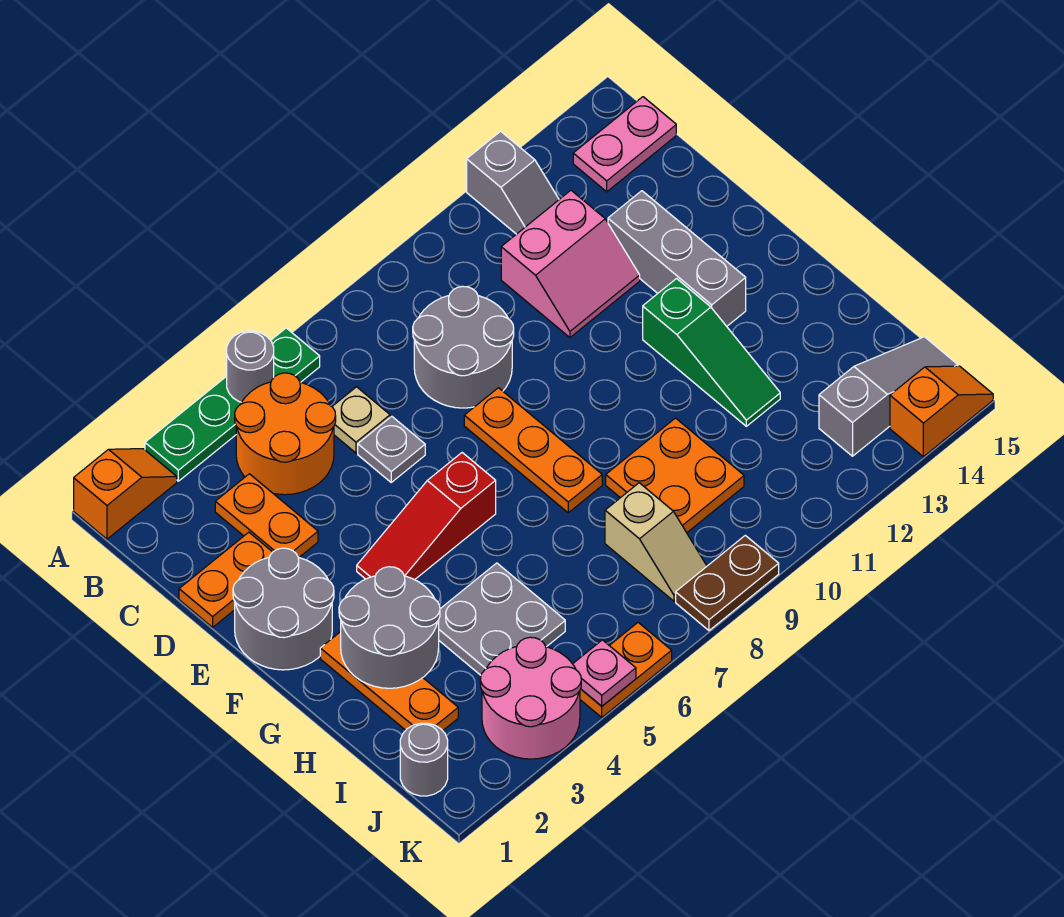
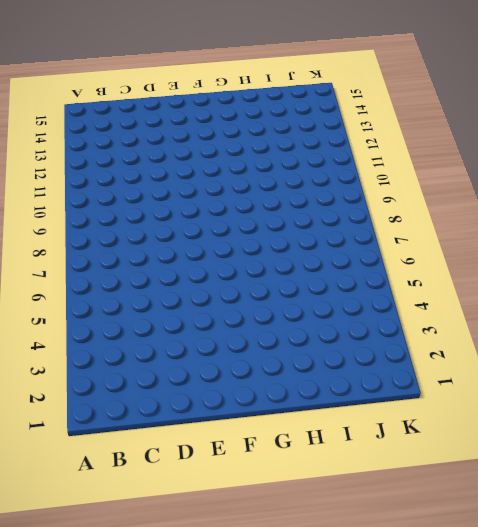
none -> orange 1x2 slope [74,449,177,539]
none -> green 1x4 plate [145,328,320,481]
none -> grey 1x2 slope [467,131,559,234]

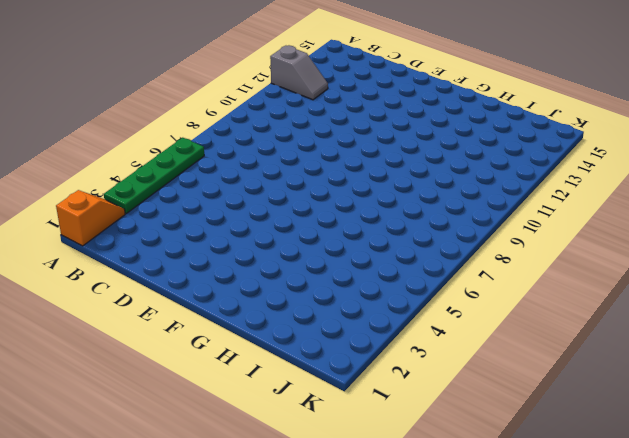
none -> orange 2x2 round brick [235,373,336,495]
none -> pink 1x2 plate [573,97,676,192]
none -> orange 1x2 plate [215,474,318,557]

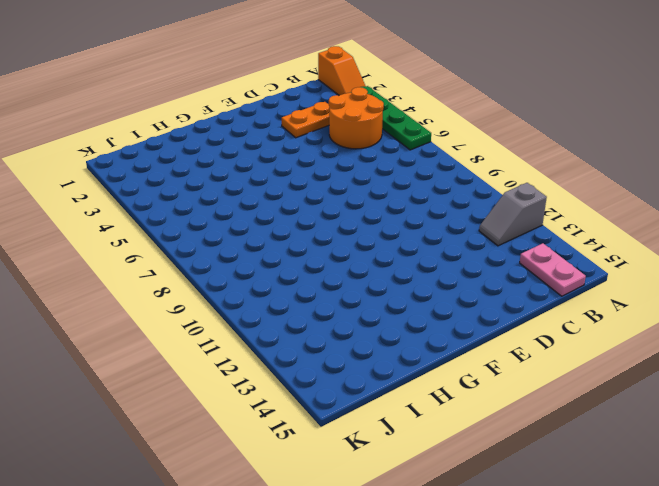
none -> tan 1x1 plate [332,387,390,453]
none -> grey 2x2 round brick [413,286,514,408]
none -> pink 2x2 slope [501,190,640,338]

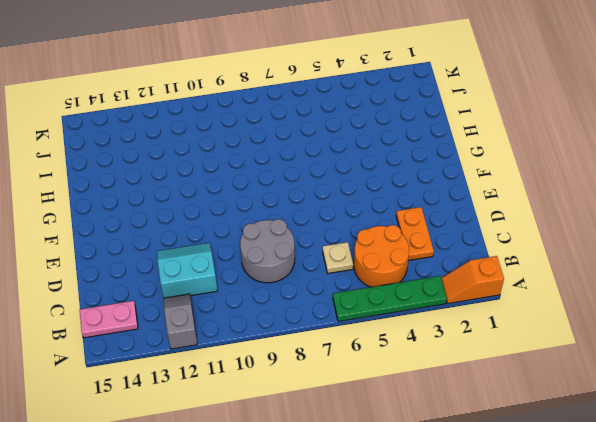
cyan 2x2 slope [157,243,217,298] -> pink 2x2 slope [501,190,640,338]
none -> orange 1x2 plate [179,532,273,627]
none -> grey 1x1 plate [358,416,425,482]
none -> grey 1x3 brick [608,191,746,326]

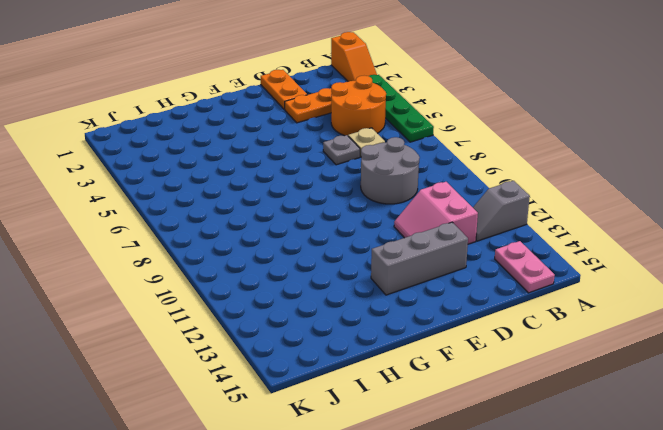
none -> grey 2x2 round brick [233,548,334,670]
none -> orange 1x3 plate [464,388,602,513]
none -> red 1x3 slope [357,453,496,580]

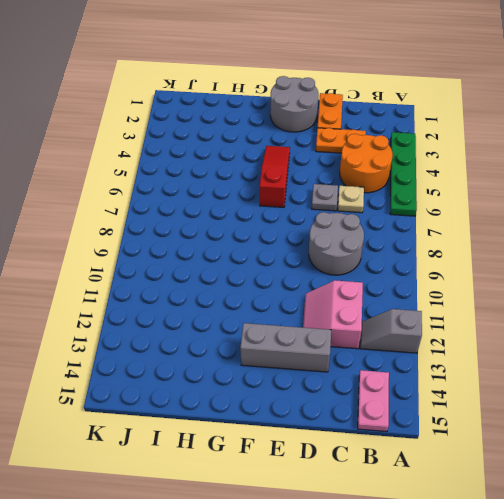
none -> orange 1x2 slope [74,449,177,539]
none -> orange 1x3 plate [464,388,602,513]
none -> green 1x3 slope [643,279,780,426]

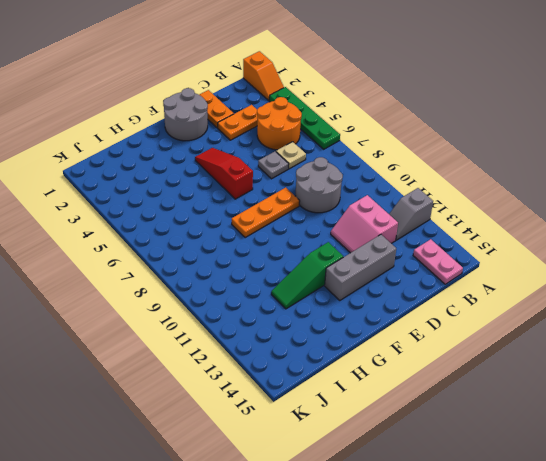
none -> orange 1x3 plate [320,632,458,731]
none -> grey 2x2 plate [439,563,565,675]
none -> orange 2x2 plate [606,418,744,533]

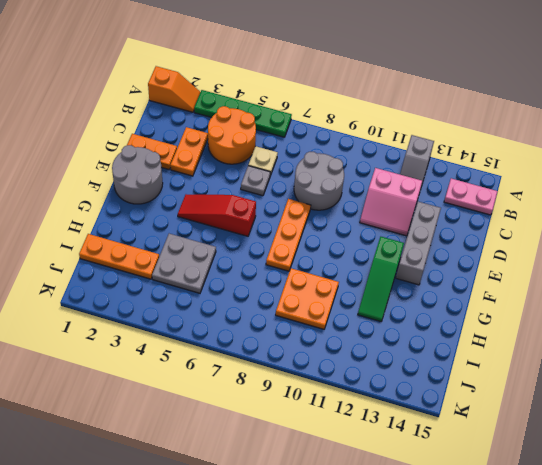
orange 1x3 plate [79,234,159,279] -> orange 1x3 plate turned to [320,632,458,731]
none -> tan 1x2 slope [605,483,707,601]
none -> grey 1x1 round brick [400,723,448,796]
none -> pink 2x2 round brick [480,637,581,759]

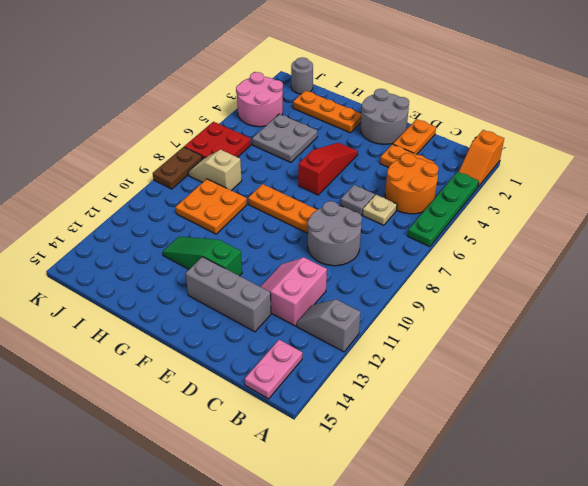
red 2x2 plate [184,122,251,159] -> orange 1x2 plate [580,623,672,717]
none -> grey 1x3 slope [819,337,958,456]
none -> orange 1x2 slope [890,366,993,457]
none -> grey 1x1 round brick [227,331,274,402]

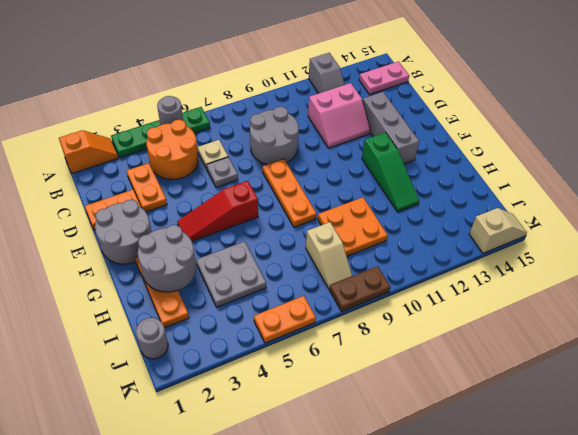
tan 1x2 slope [469,208,527,253] -> orange 1x2 slope [890,366,993,457]
none -> pink 2x2 round brick [480,637,581,759]
none -> grey 1x3 slope [819,337,958,456]
none -> pink 1x1 plate [573,640,636,706]

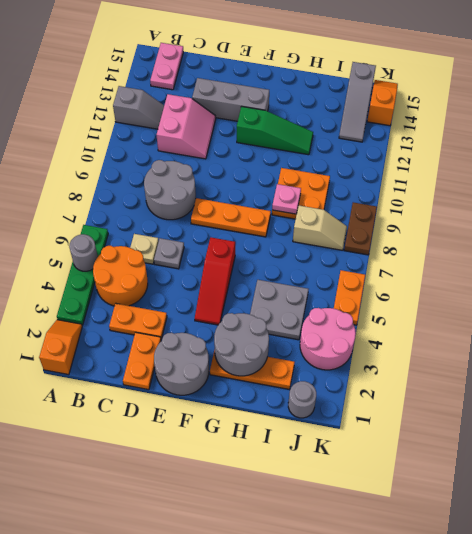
pink 1x1 plate [272,184,301,214] -> pink 1x1 plate moved to [573,640,636,706]
grey 1x3 slope [339,62,376,142] -> grey 1x3 slope turned to [819,337,958,456]

